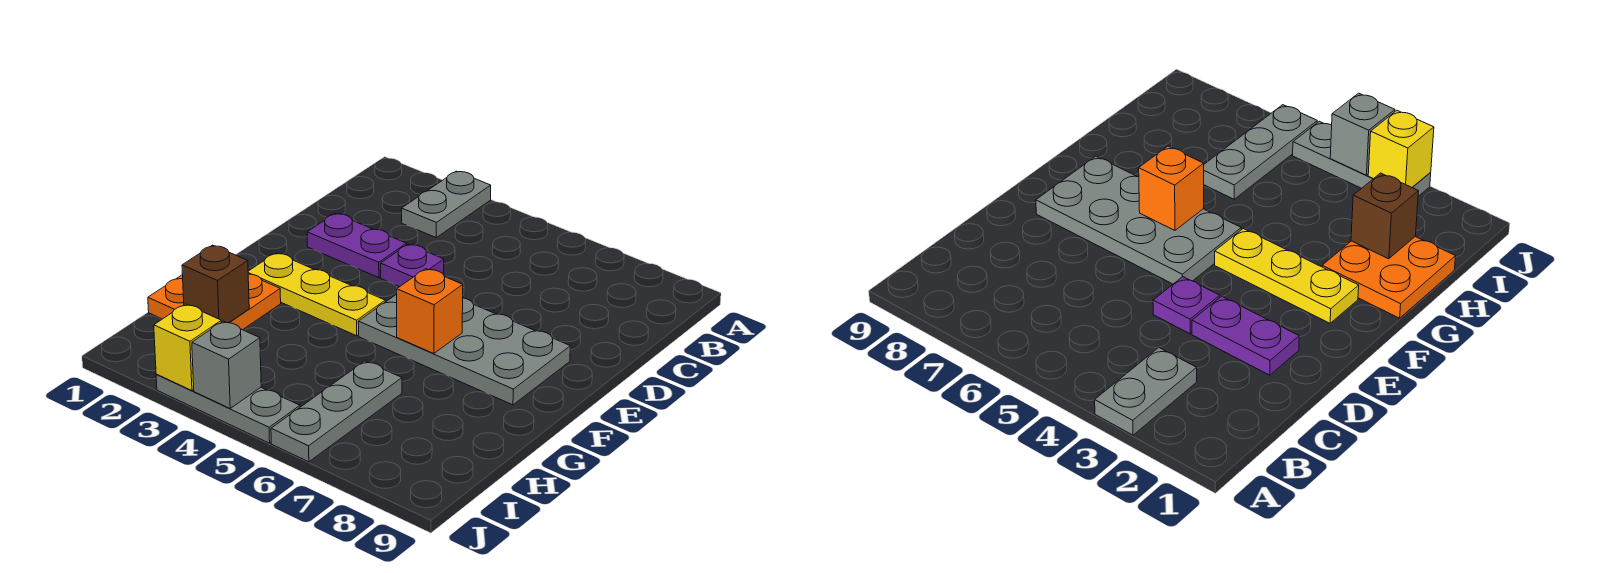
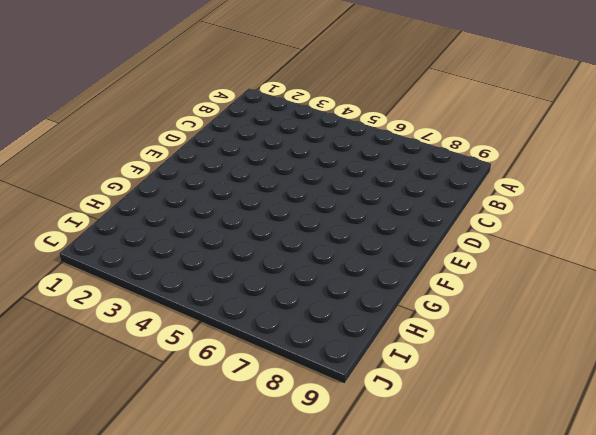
none -> grey 1x2 plate [402,171,491,238]
none -> purple 1x2 plate [307,213,407,278]
none -> purple 1x1 plate [381,244,444,287]

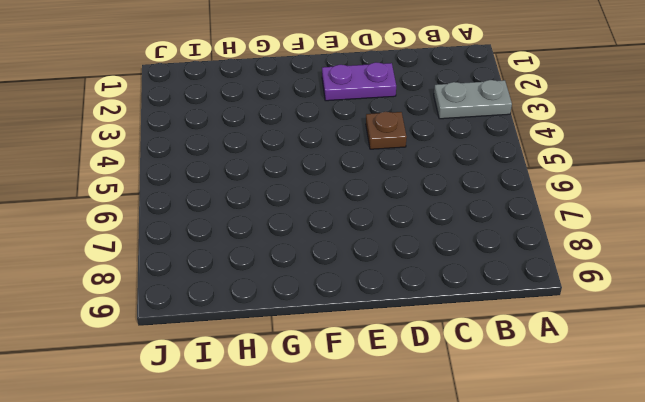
purple 1x2 plate [322,62,396,101] -> purple 1x2 plate turned to [307,213,407,278]
brown 1x1 plate [366,112,407,149] -> purple 1x1 plate [381,244,444,287]
none -> grey 2x4 plate [358,294,570,405]
none -> yellow 1x3 plate [248,253,385,336]
none -> orange 2x2 plate [148,274,281,330]

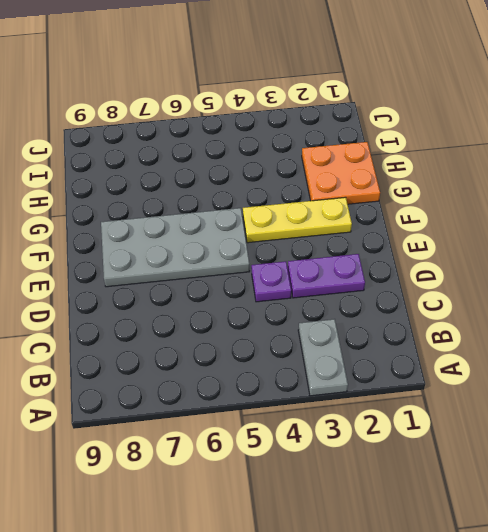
none -> grey 1x3 plate [271,361,402,462]
none -> grey 1x3 plate [156,375,300,443]
none -> orange 1x1 brick [397,269,463,354]

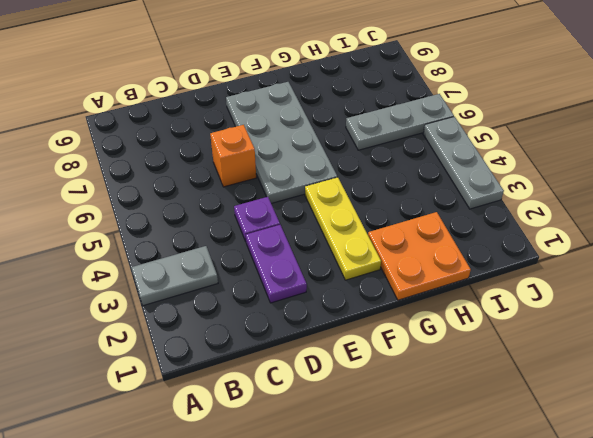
orange 1x1 brick [210,125,256,187] -> orange 1x1 brick moved to [397,269,463,354]
none -> brown 1x1 brick [182,245,249,323]
none -> yellow 1x1 brick [154,304,221,391]
none -> grey 1x1 brick [192,321,261,408]

